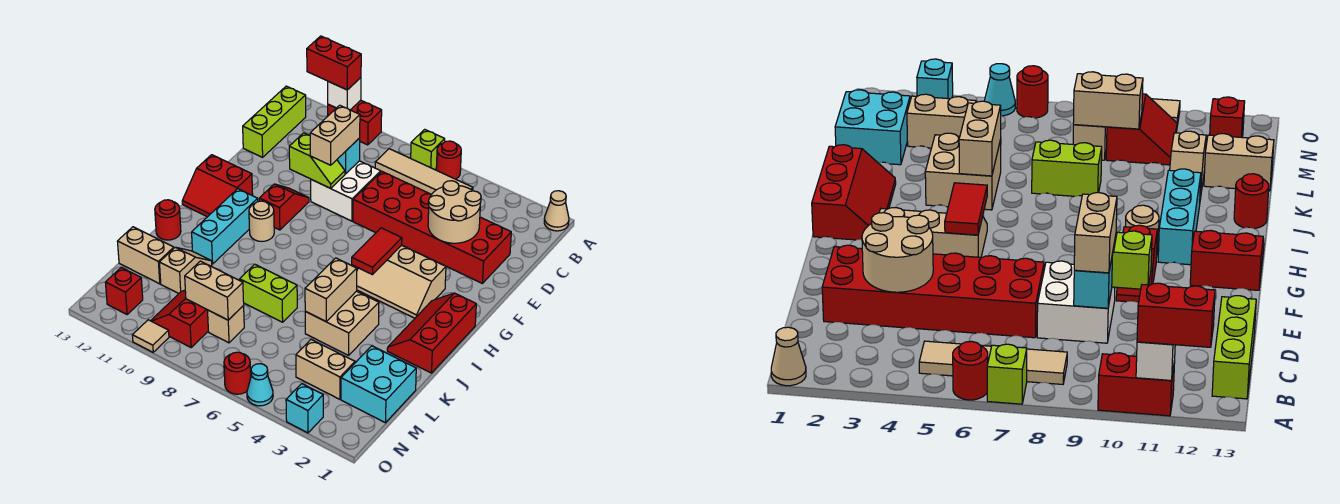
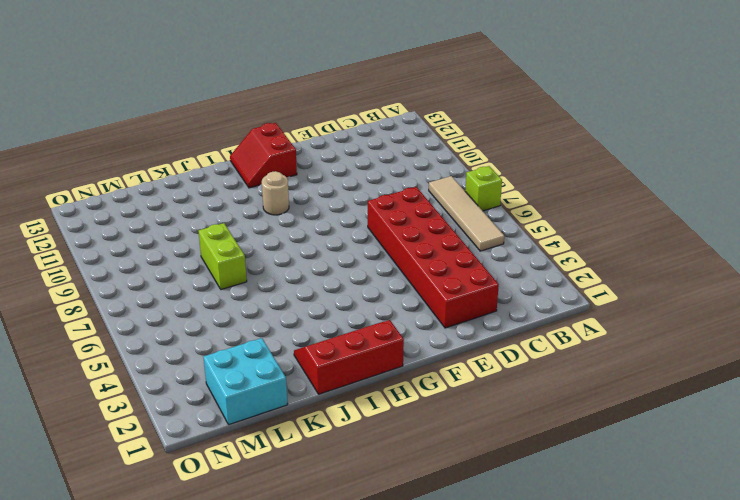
none -> tan 1x1 cone [544,191,569,231]
none -> red 1x1 round brick [436,141,461,179]
none -> red 1x2 brick [328,100,382,145]
none -> lime 1x3 brick [243,86,306,157]

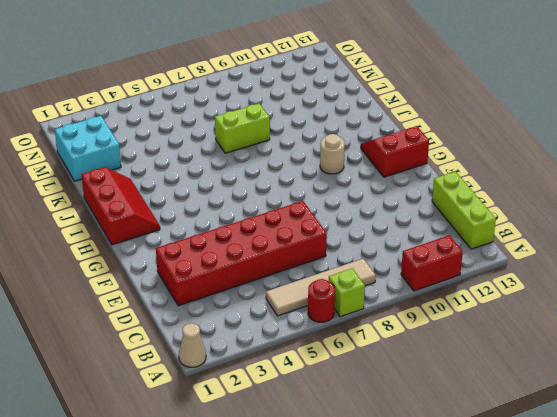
none -> white 2x2 brick [311,161,381,221]
none -> red 1x2 slope [259,184,309,230]
none -> tan 2x3 slope [357,245,446,318]
none -> cyan 1x3 brick [192,189,258,264]

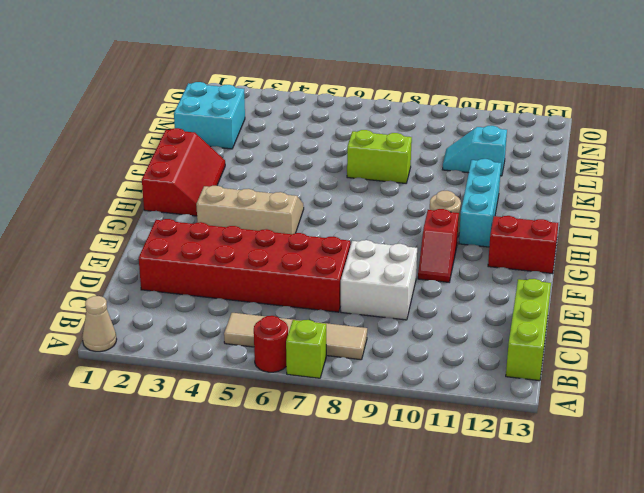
cyan 1x2 slope [443,126,507,176] -> tan 1x2 slope [159,247,212,293]
none -> red 1x2 brick [328,100,382,145]
none -> tan 2x2 brick [305,291,379,355]
none -> red 1x1 round brick [155,200,181,240]
none -> tan 1x2 brick [117,227,174,284]

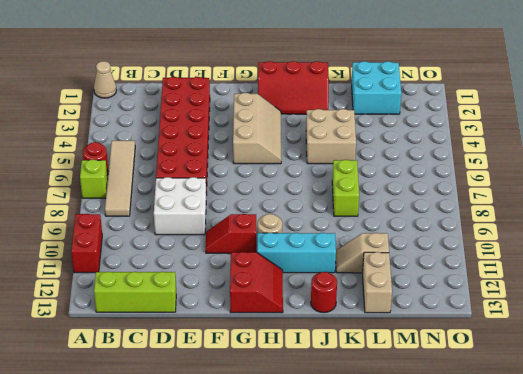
none -> tan 1x2 brick [296,340,355,399]
none -> tan 1x1 brick [208,306,244,343]
none -> red 2x2 slope [151,290,208,347]
none -> red 1x1 brick [105,267,143,314]

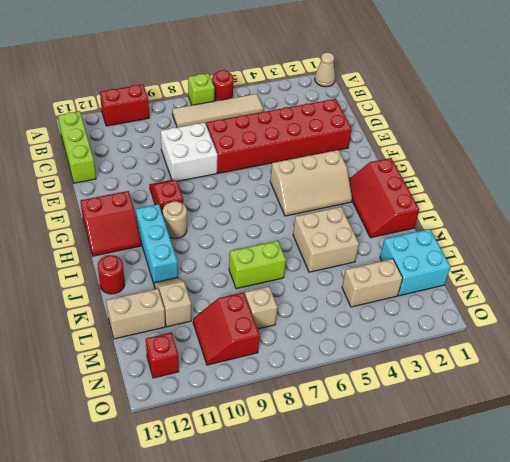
none -> cyan 1x1 brick [286,384,323,433]
none -> cyan 1x1 cone [247,364,273,406]
none -> red 1x1 round brick [224,352,251,394]
none -> tan 1x1 tile [132,320,169,352]

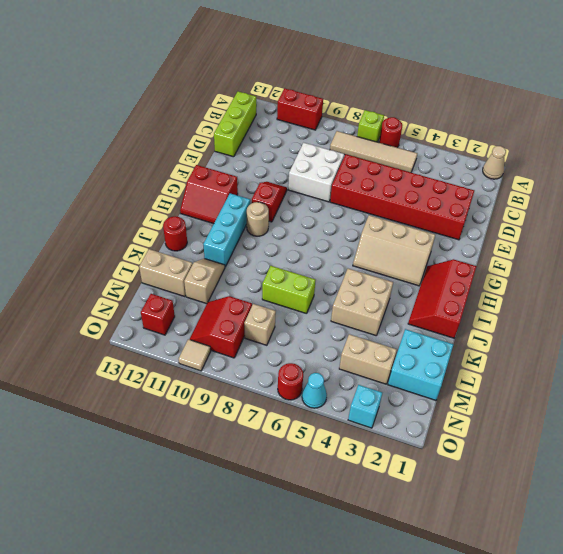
none -> white 1x1 brick [328,78,361,110]
none -> tan 2x2 round brick [428,181,481,243]
none -> cyan 1x1 brick [337,138,360,174]
none -> lime 1x2 slope [289,133,345,188]

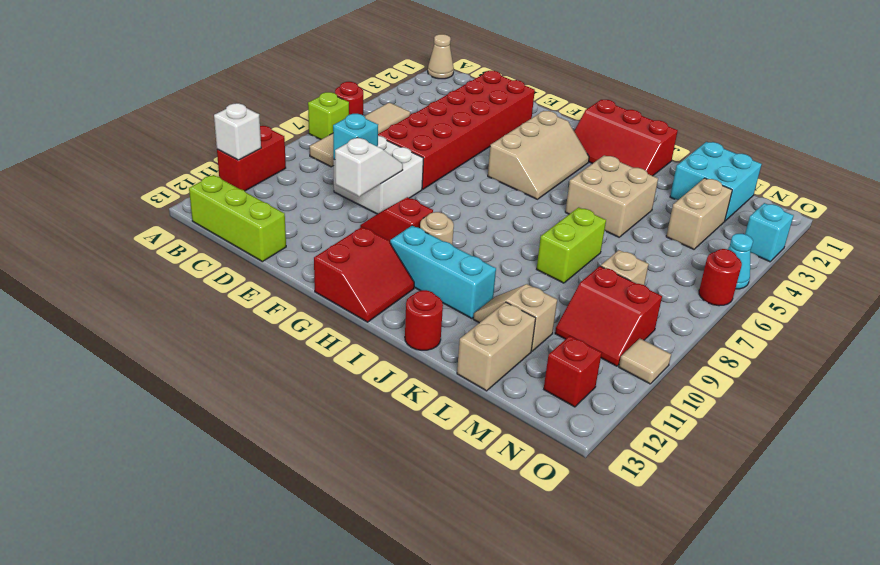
white 1x2 slope [335,137,403,197] -> lime 1x2 slope [289,133,345,188]
none -> tan 2x2 round brick [428,181,481,243]
none -> red 1x2 tile [352,228,402,275]
none -> tan 1x2 brick [305,258,357,321]
none -> tan 1x2 brick [185,261,244,320]

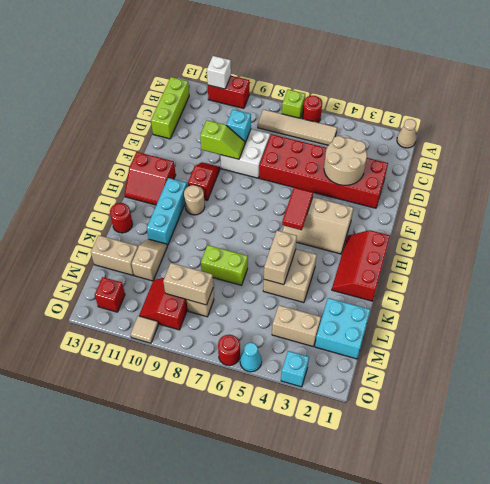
none -> red 1x2 brick [307,36,361,90]
none -> tan 1x2 brick [310,105,360,165]

